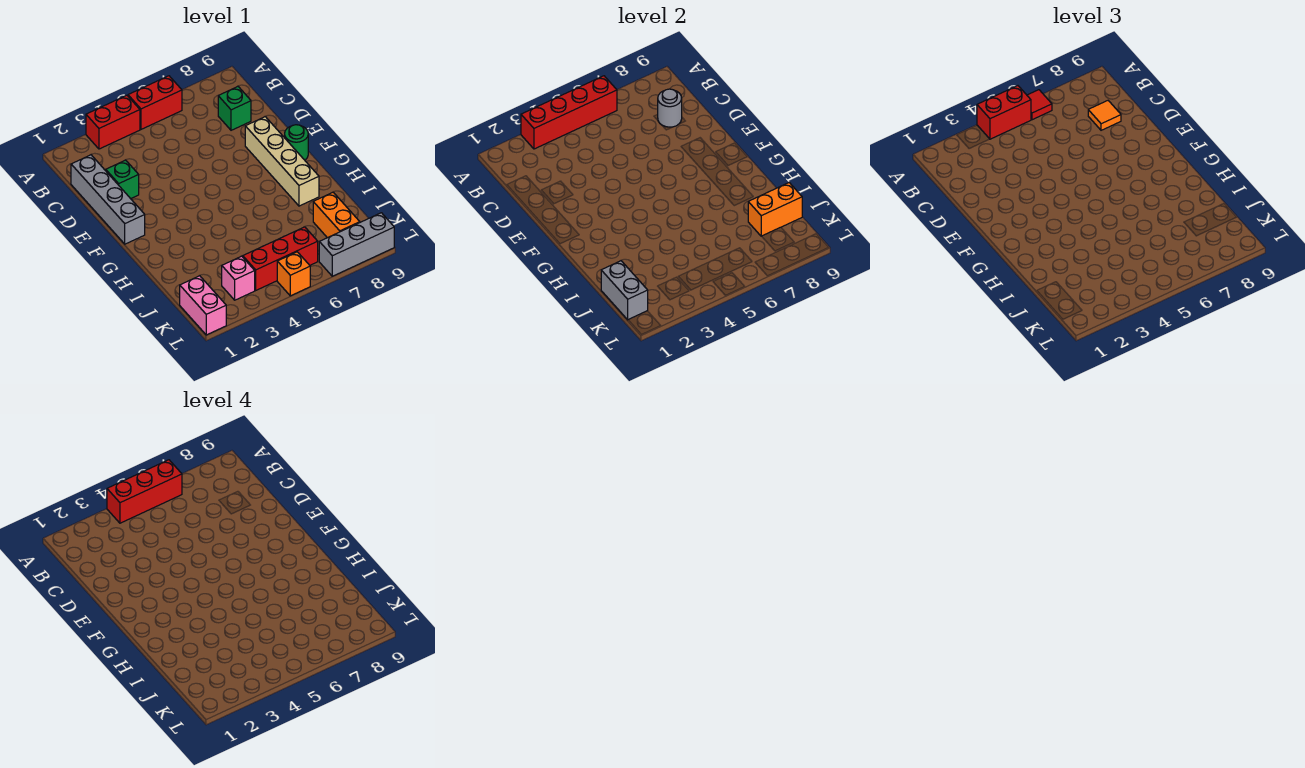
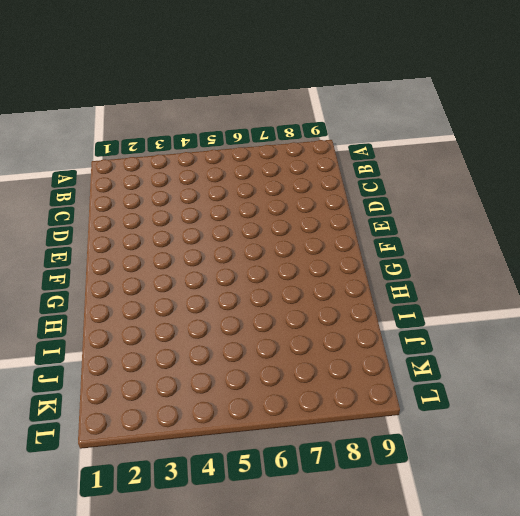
none -> red 1x2 brick [86,95,140,149]
none -> red 1x2 brick [128,76,182,129]
none -> grey 1x4 brick [71,155,145,244]

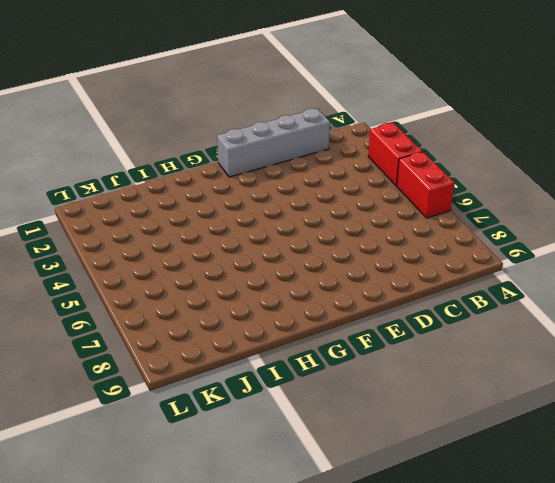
none -> green 1x1 brick [218,86,251,130]
none -> green 1x1 brick [106,160,139,199]
none -> tan 1x4 brick [245,117,319,206]

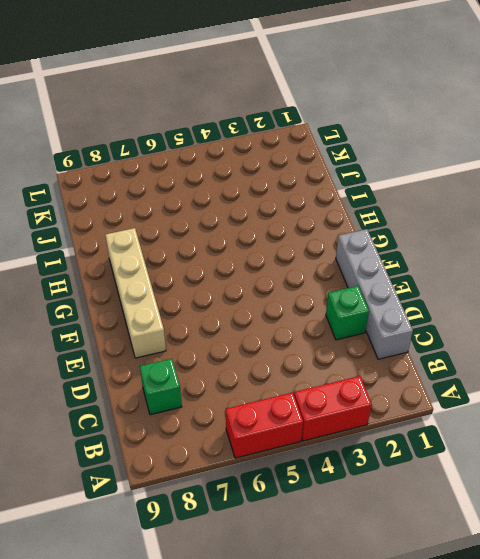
none -> green 1x1 round brick [285,125,308,160]
none -> orange 1x2 brick [313,192,360,238]
none -> pink 1x2 brick [180,276,226,335]

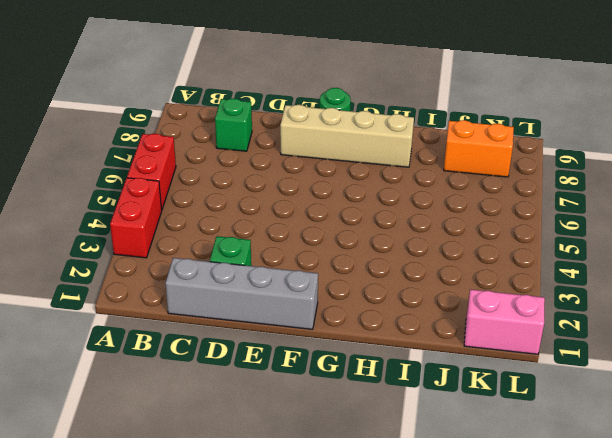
none -> pink 1x1 brick [222,256,255,300]
none -> red 1x3 brick [243,227,318,290]
none -> orange 1x1 brick [277,252,310,296]

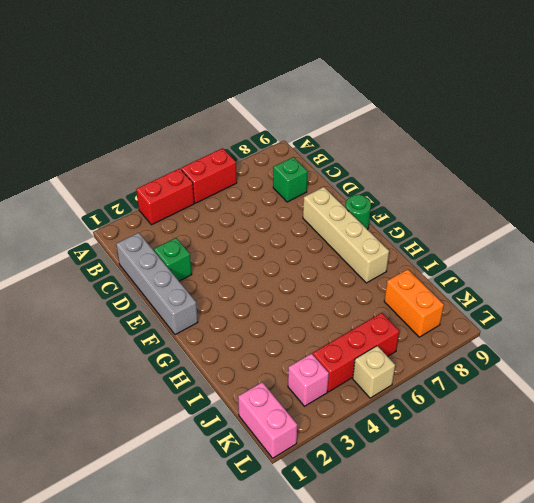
tan 1x1 brick [353,346,395,398] -> orange 1x1 brick [277,252,310,296]
none -> grey 1x3 brick [319,213,394,276]
none -> red 1x4 brick [521,76,617,149]
none -> grey 1x1 round brick [658,89,682,127]

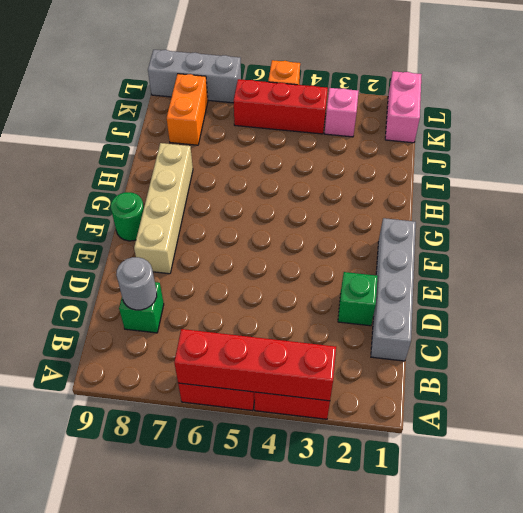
none -> grey 1x2 brick [601,261,648,320]
none -> orange 1x2 brick [748,183,802,236]
none -> red 1x2 brick [977,86,1031,139]

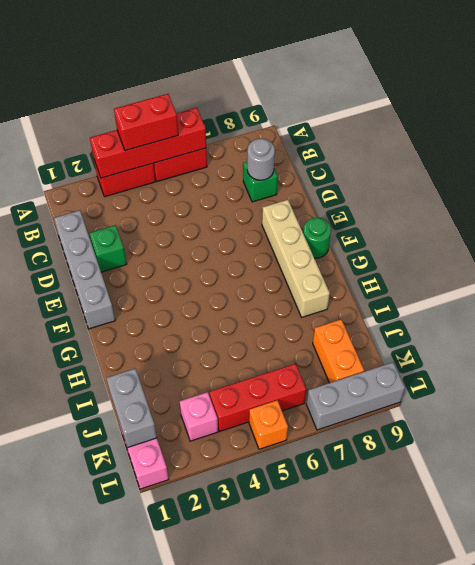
none -> orange 1x2 brick [748,183,802,236]
none -> red 1x1 tile [1027,90,1052,120]
none -> orange 1x1 tile [1088,101,1121,130]

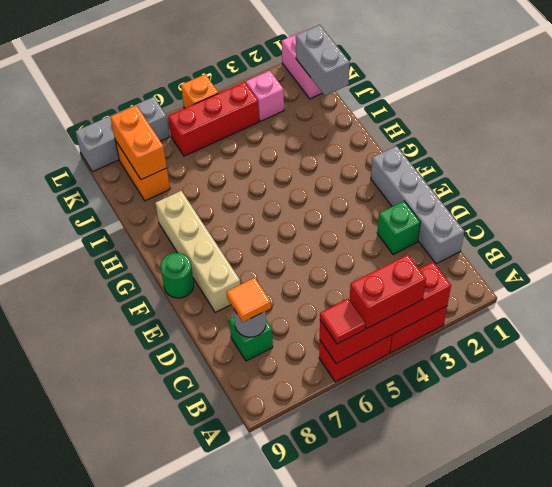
orange 1x2 brick [111,105,167,180] -> orange 1x2 brick turned to [748,183,802,236]
none -> red 1x3 brick [107,460,182,523]

